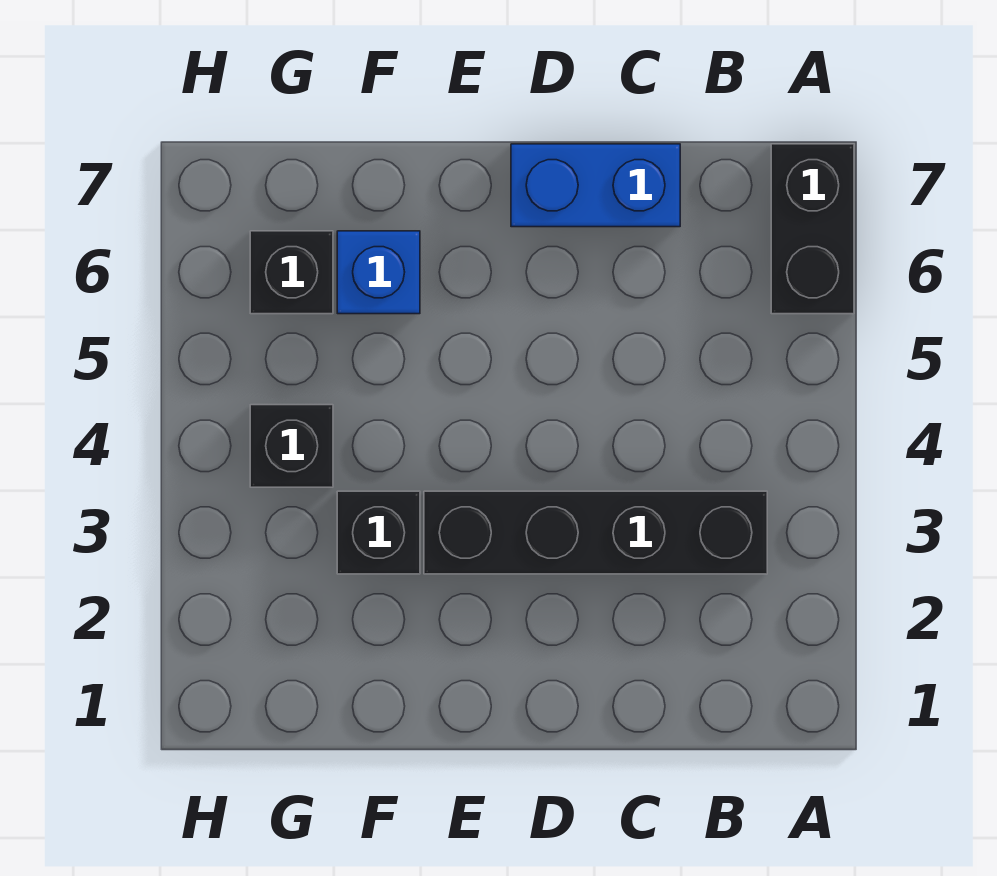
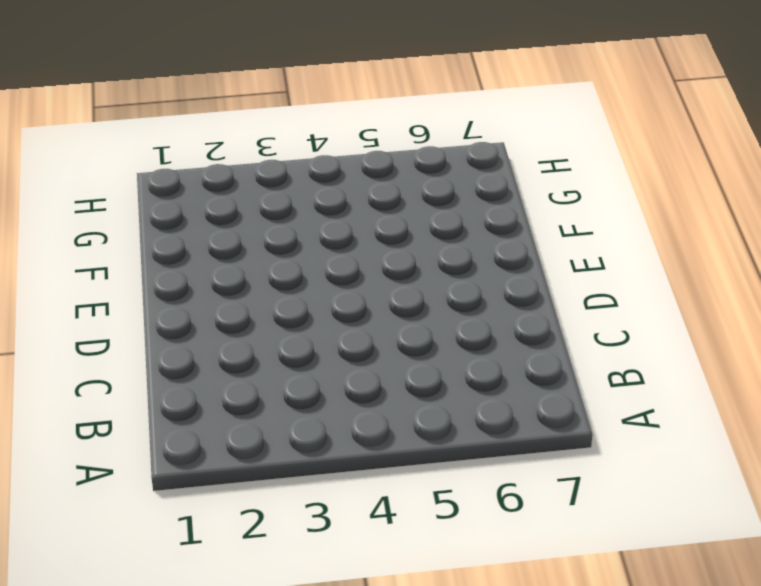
none -> black 1x2 brick [771,144,854,314]
none -> black 1x4 brick [424,491,767,574]

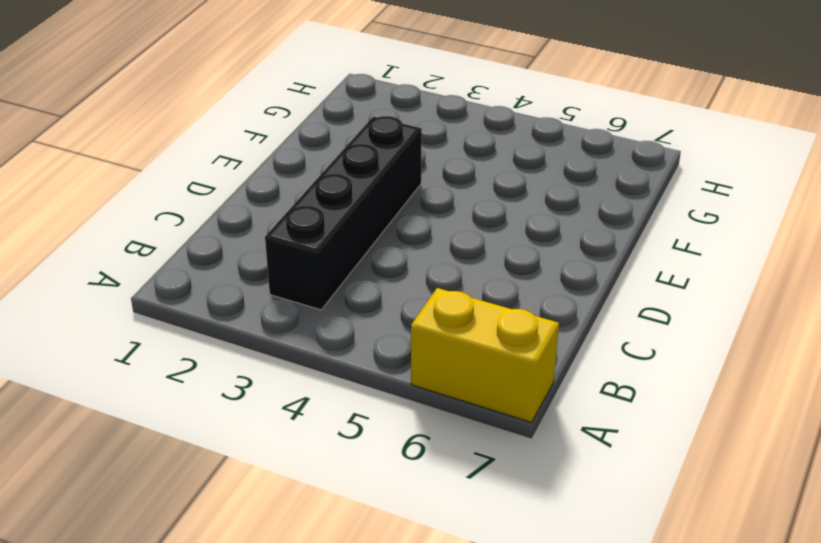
yellow 1x2 brick [411,288,559,422] -> black 1x2 brick [771,144,854,314]
none -> blue 1x2 brick [511,144,680,227]
none -> black 1x1 brick [337,491,420,574]

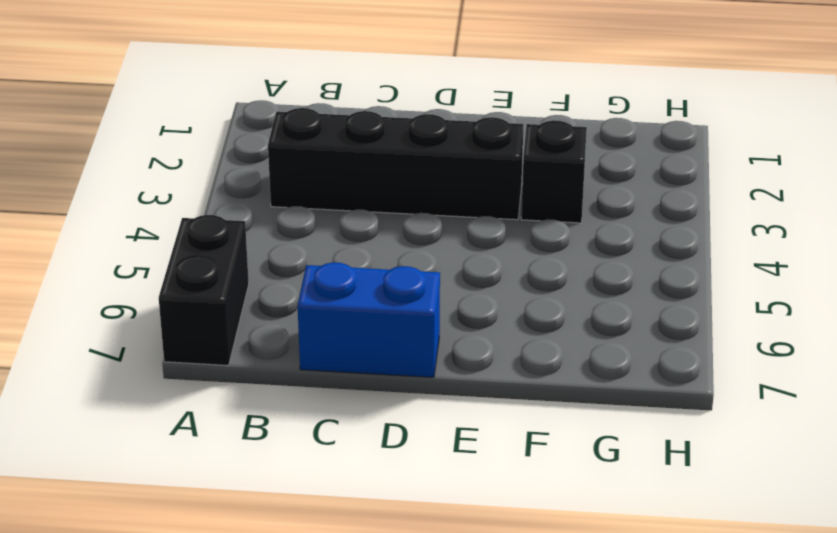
none -> blue 1x1 brick [337,231,420,314]
none -> black 1x1 brick [250,405,333,487]

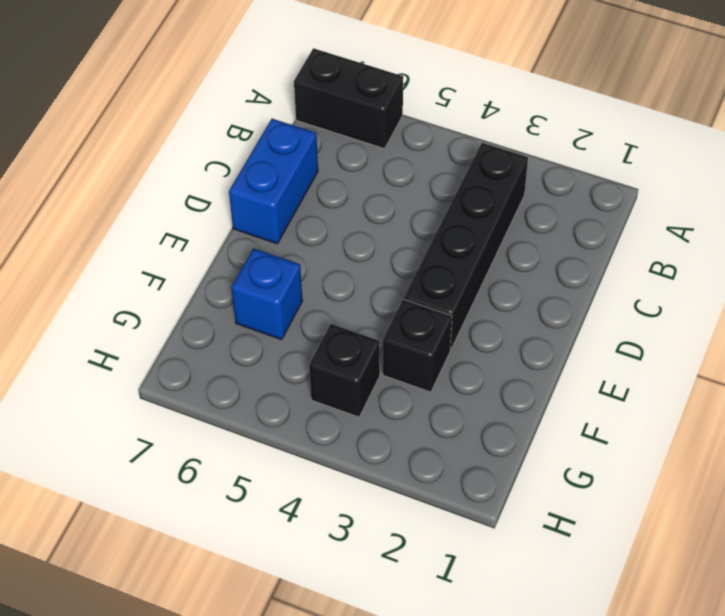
none -> black 1x1 brick [250,231,333,314]

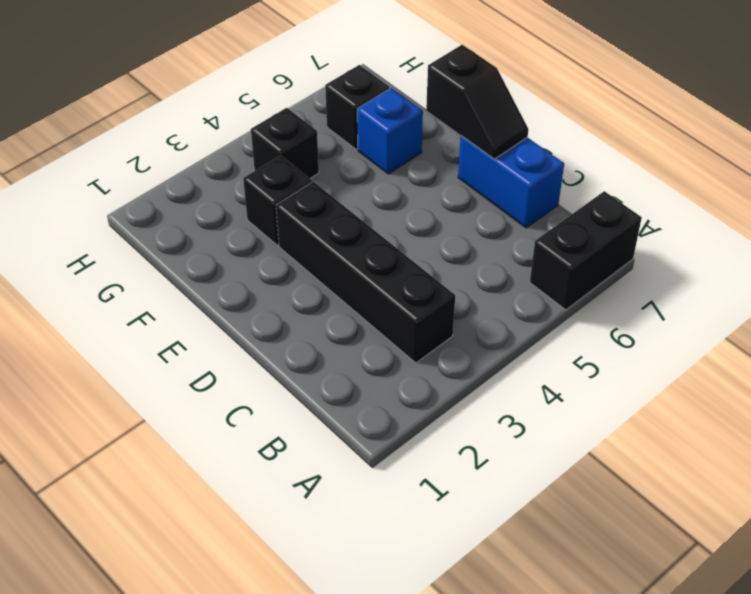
black 1x2 slope [426,45,529,159] -> none

